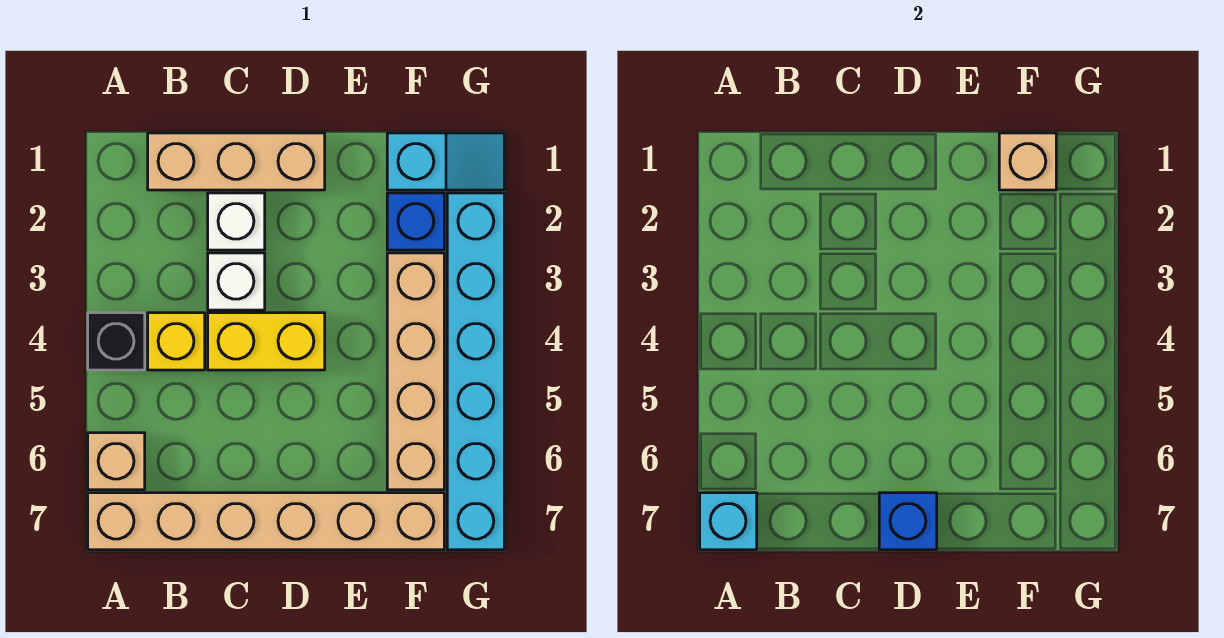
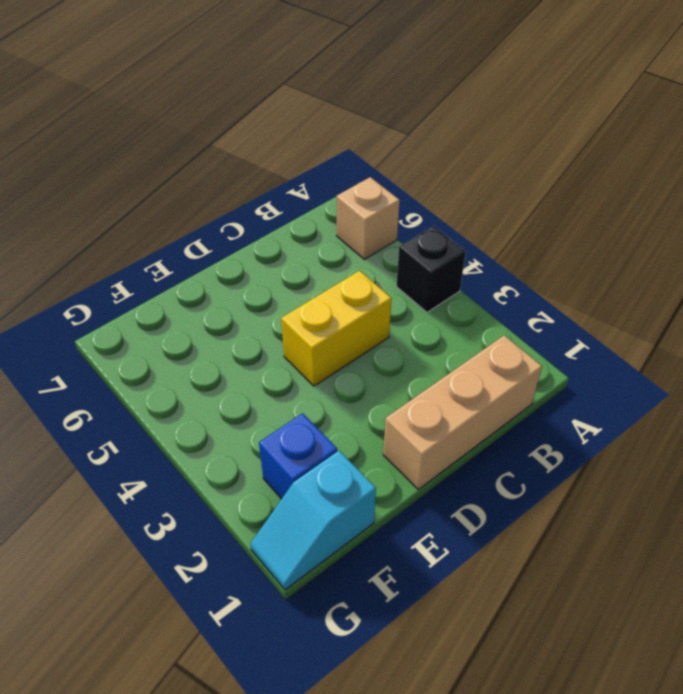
none -> tan 1x6 brick [88,493,444,550]
none -> yellow 1x1 brick [148,313,205,370]
none -> white 1x1 brick [208,193,265,250]

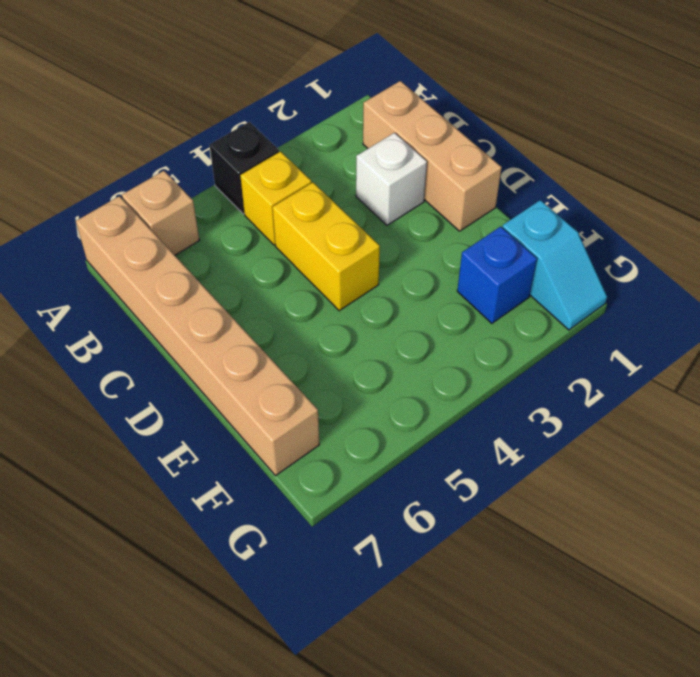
none -> white 1x1 brick [208,253,265,310]
none -> tan 1x4 brick [387,253,444,490]
none -> cyan 1x6 brick [447,193,504,550]

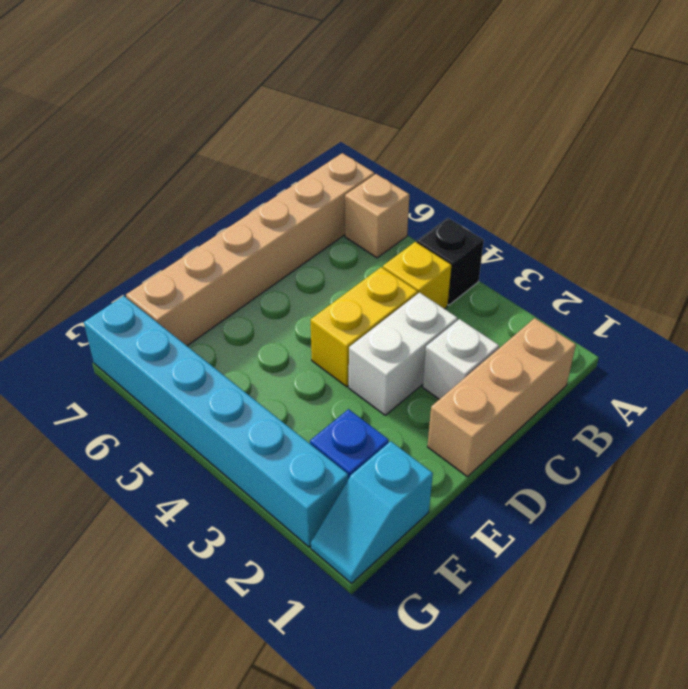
white 1x2 brick [349,293,457,415] -> white 1x1 brick [208,253,265,310]
none -> tan 1x4 brick [387,253,444,490]
none -> cyan 1x1 brick [700,493,757,550]
none -> blue 1x1 brick [879,493,937,550]

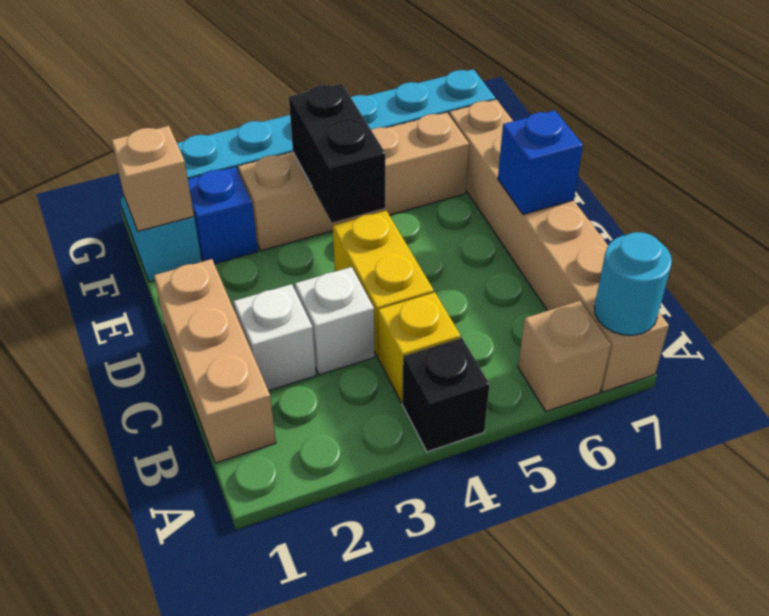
cyan 1x1 round brick [594,232,672,335] -> cyan 1x1 brick [700,493,757,550]
black 1x2 brick [289,84,385,223] -> none

